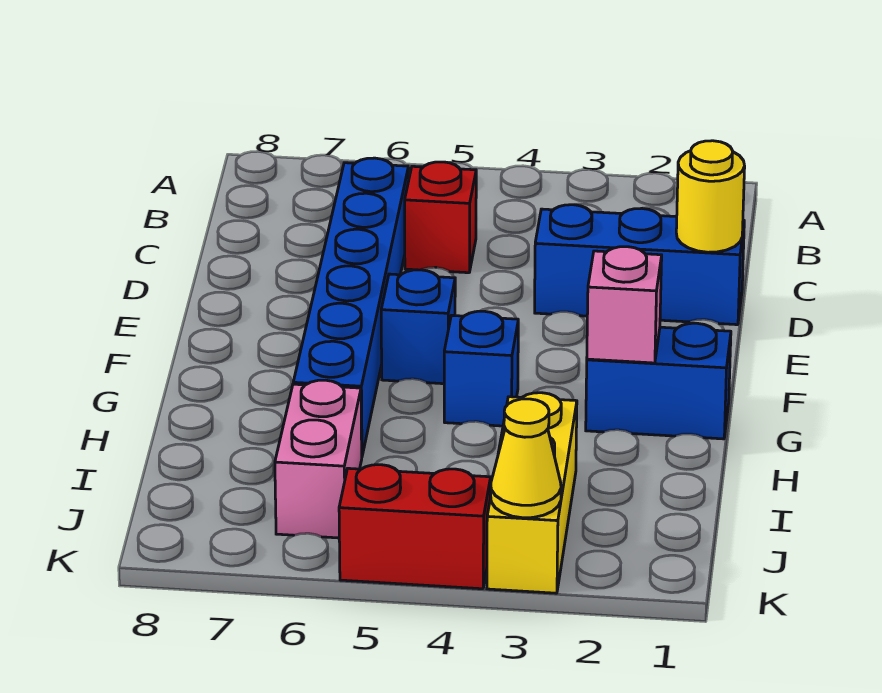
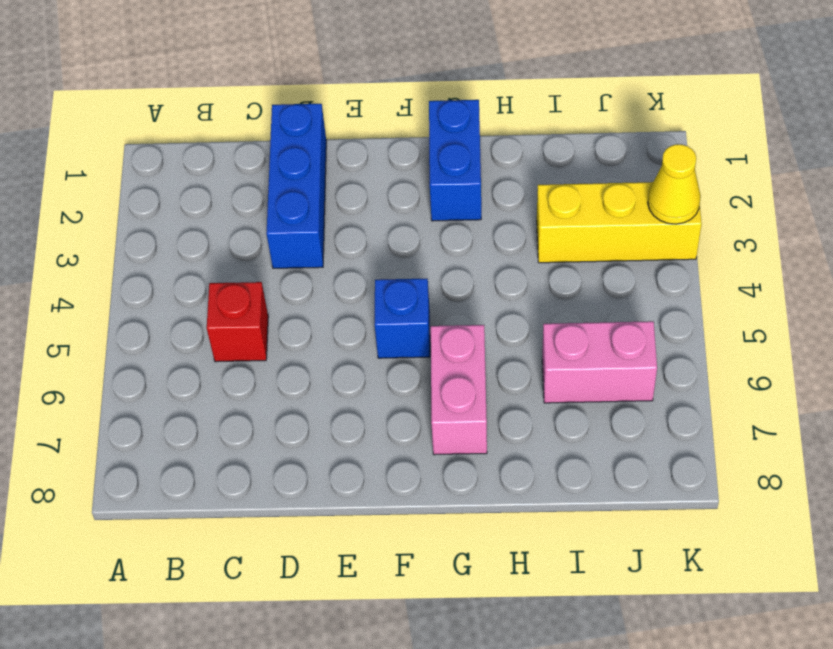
pink 1x2 brick [431,325,487,455] -> blue 1x6 brick [293,158,409,455]
none -> blue 1x1 brick [444,311,518,426]
none -> red 1x2 brick [339,465,491,589]
none -> yellow 1x1 round brick [676,141,745,252]

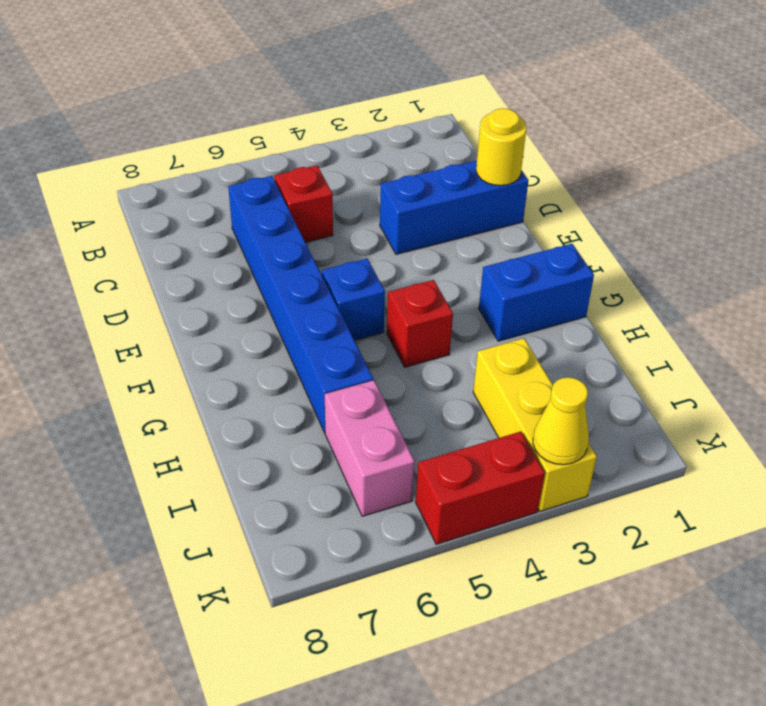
red 1x1 brick [387,280,453,367] -> blue 1x1 brick [444,311,518,426]
none -> pink 1x1 brick [587,247,662,363]

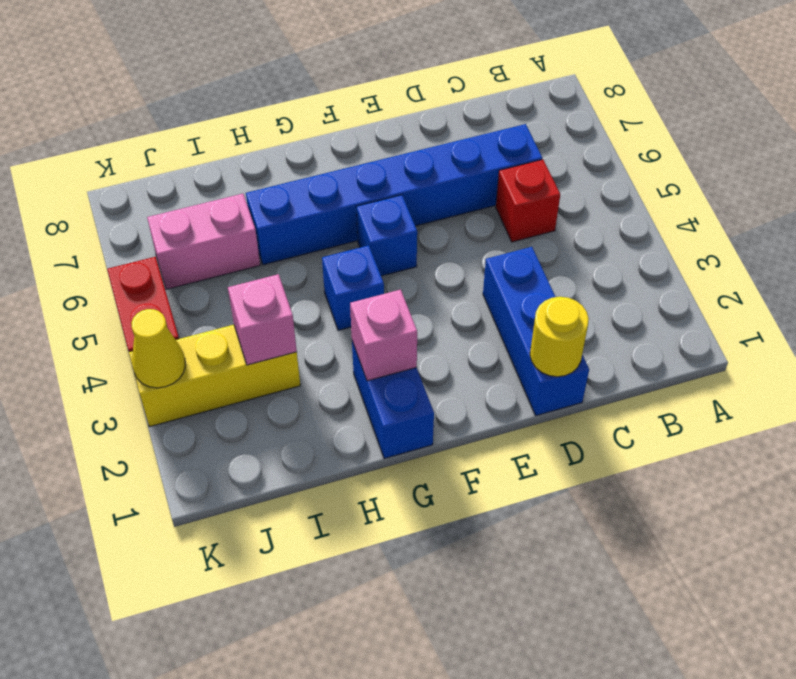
pink 1x1 brick [228,274,297,365] -> none

